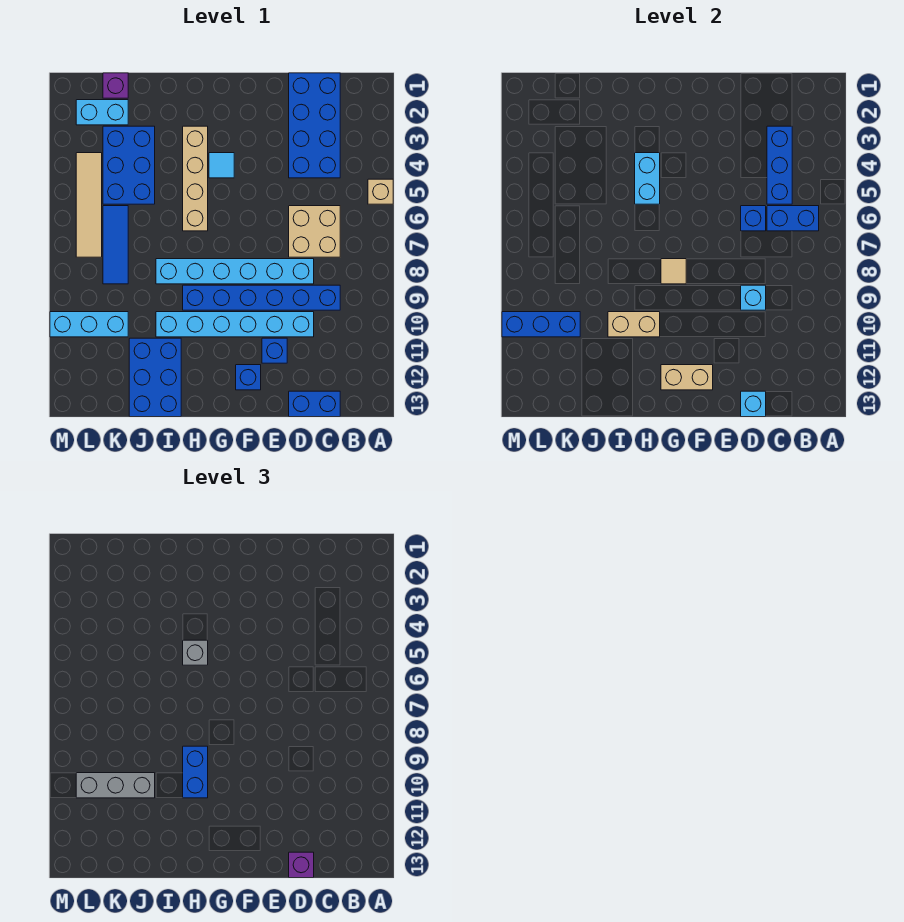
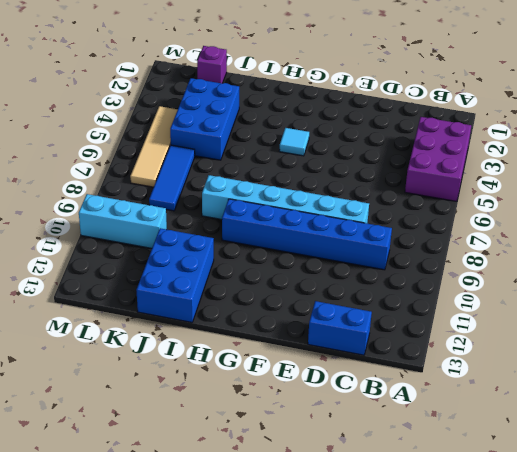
purple 2x3 brick [405,117,471,201] -> tan 1x1 brick [368,179,393,204]
none -> blue 2x4 brick [289,73,340,178]
none -> tan 2x2 brick [289,206,340,257]
none -> cyan 1x6 brick [156,312,314,337]
none -> blue 1x1 brick [262,338,287,363]

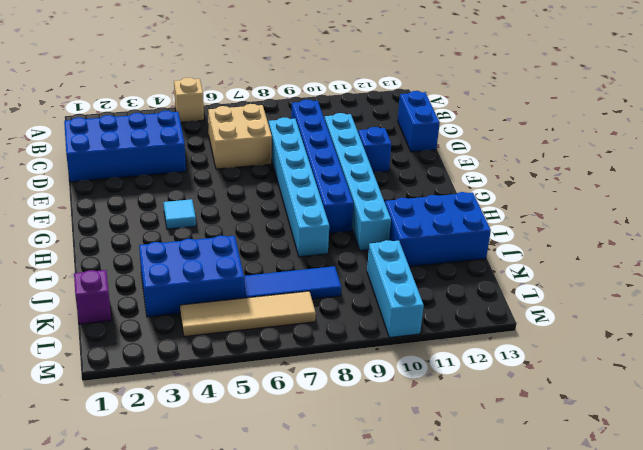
none -> blue 1x1 brick [236,365,261,390]
none -> tan 1x4 brick [183,126,208,231]
none -> cyan 1x2 brick [76,100,128,125]
none -> blue 1x2 brick [767,206,819,231]

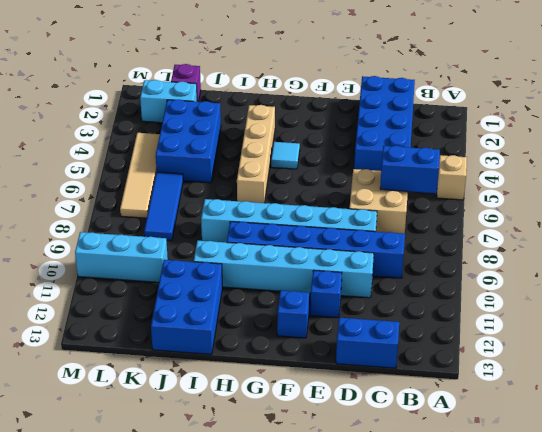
none -> blue 1x3 brick [767,126,792,204]
none -> blue 1x1 brick [741,206,766,231]
none -> cyan 1x1 brick [741,285,766,310]
none -> cyan 1x1 brick [741,391,766,417]

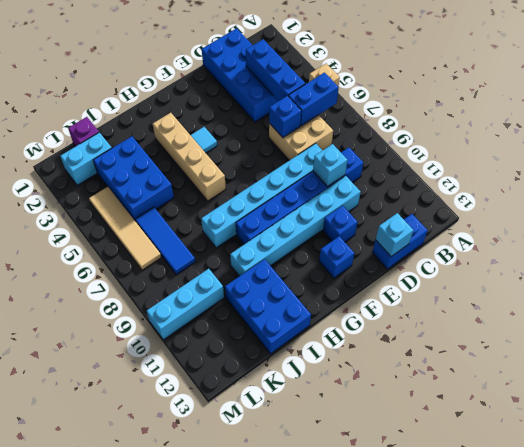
none -> tan 1x2 brick [661,365,713,390]
none -> tan 1x1 tile [661,259,686,284]
none -> cyan 1x2 brick [635,153,660,204]
none -> tan 1x2 brick [608,312,660,337]

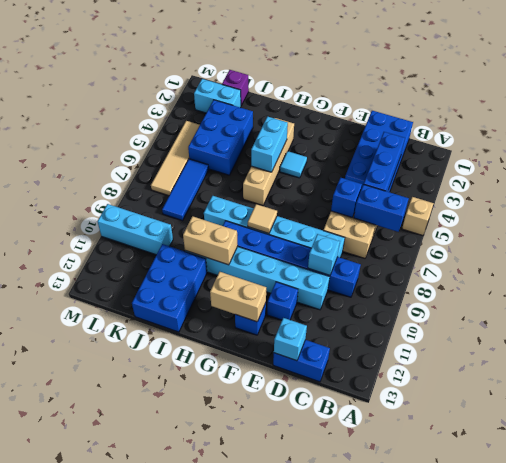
none -> blue 1x3 brick [502,312,580,337]
none -> purple 1x1 brick [289,852,314,878]
none -> grey 1x1 brick [183,640,208,665]
none -> blue 1x2 brick [183,746,208,798]

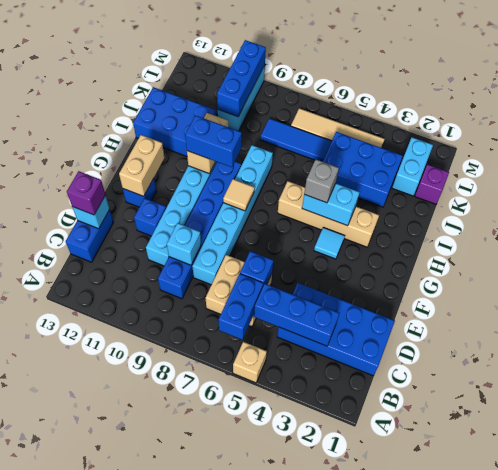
none -> grey 1x3 brick [76,773,155,798]

